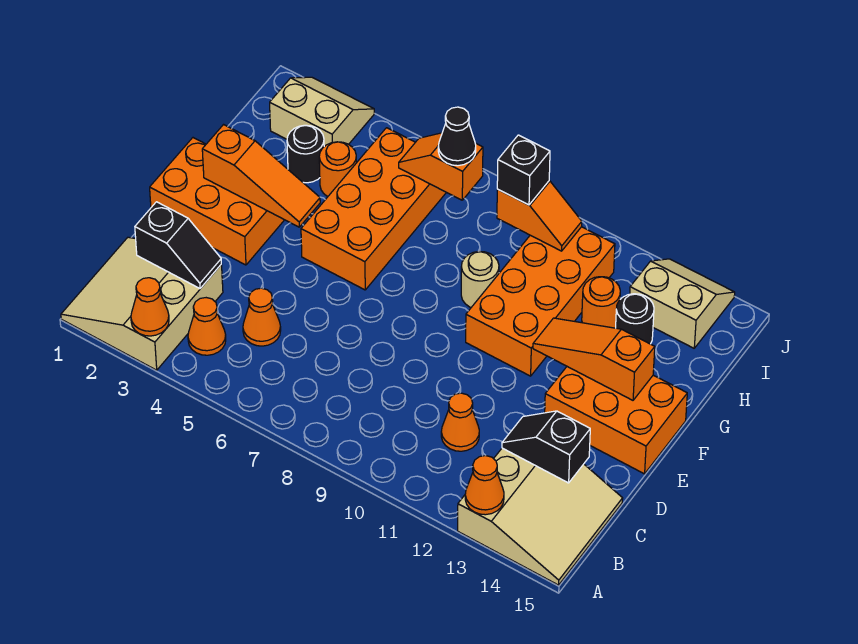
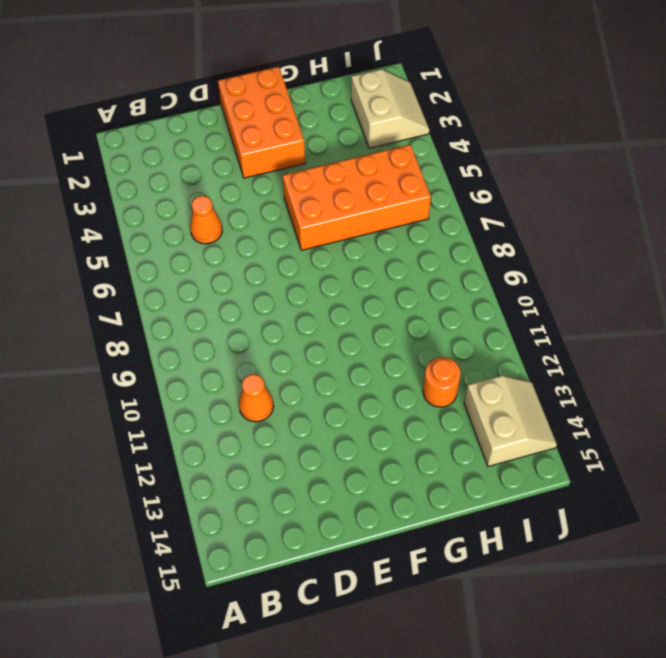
none -> tan 3x3 slope [61,237,223,370]
none -> tan 3x3 slope [458,448,623,585]
none -> orange 1x1 cone [188,298,226,355]

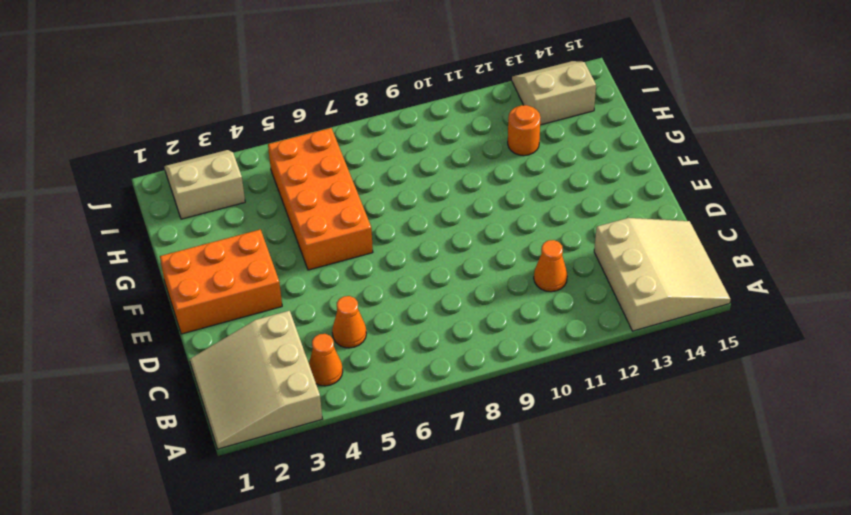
none -> orange 2x3 brick [545,367,687,474]
none -> orange 2x4 brick [466,227,615,376]
none -> tan 1x1 round brick [461,251,499,307]

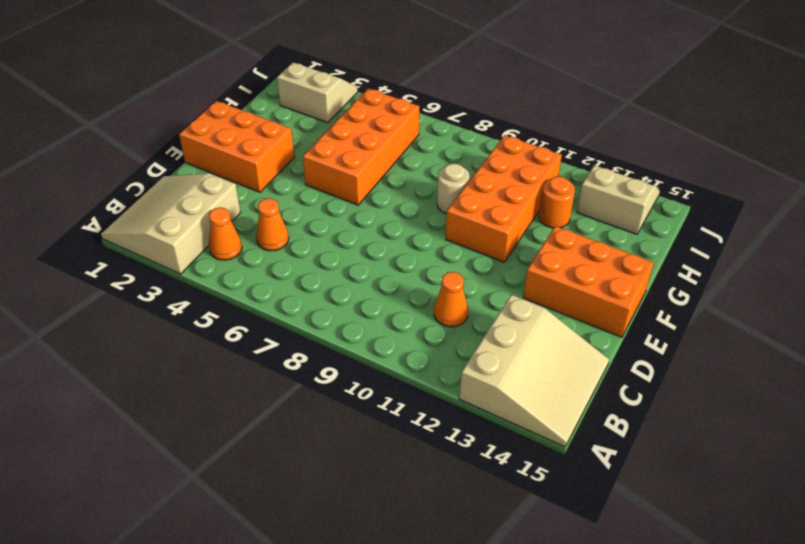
none -> black 1x1 round brick [287,125,324,183]
none -> orange 1x1 round brick [319,142,356,197]
none -> black 1x1 round brick [616,294,654,344]

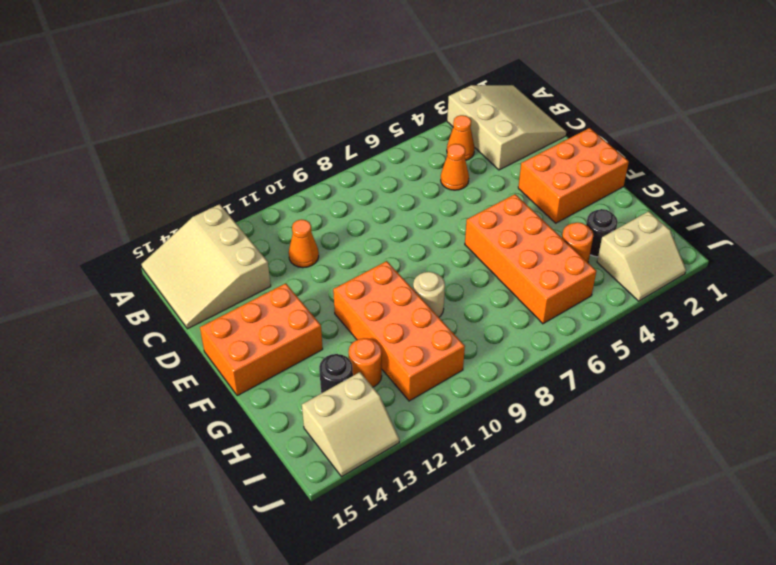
none -> orange 1x1 cone [131,278,169,336]
none -> orange 1x1 cone [465,456,504,515]
none -> black 1x2 slope [135,202,221,288]

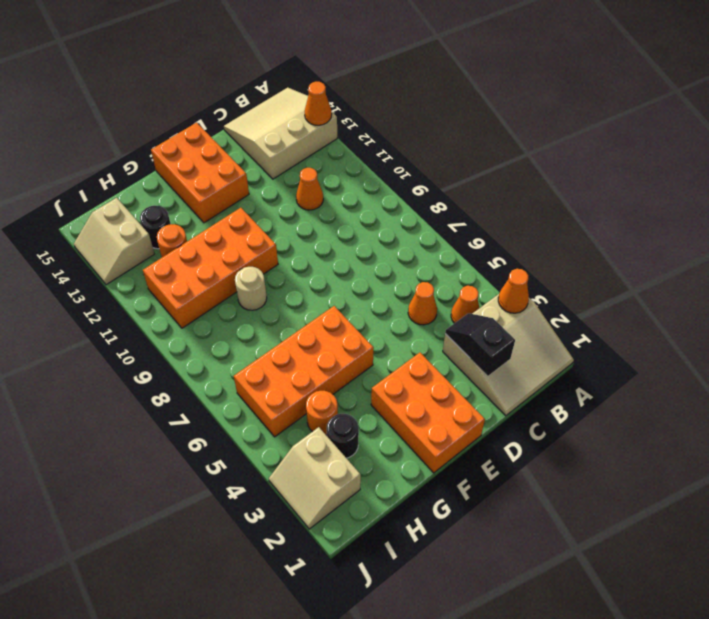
none -> black 1x2 slope [502,411,590,483]
none -> orange 1x3 slope [202,125,320,227]
none -> orange 1x3 slope [533,318,655,400]

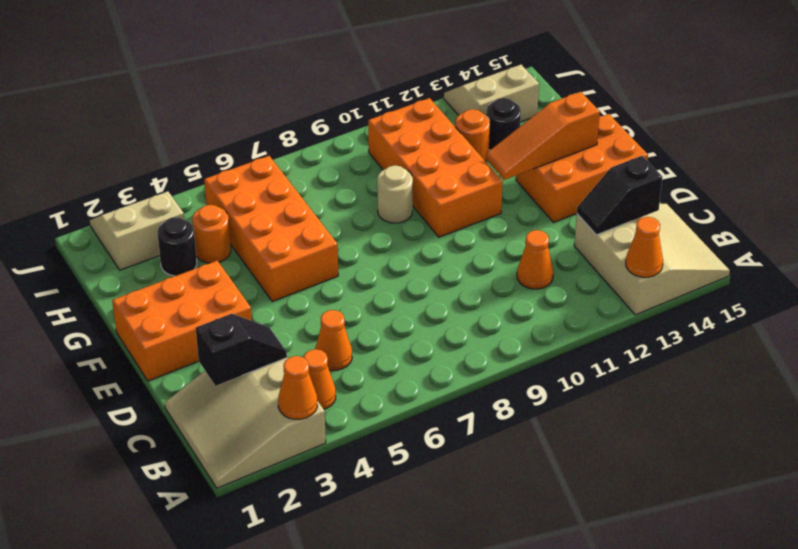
none -> orange 1x3 slope [202,125,320,227]
none -> orange 1x2 slope [399,133,483,200]
none -> orange 1x2 slope [497,181,582,251]

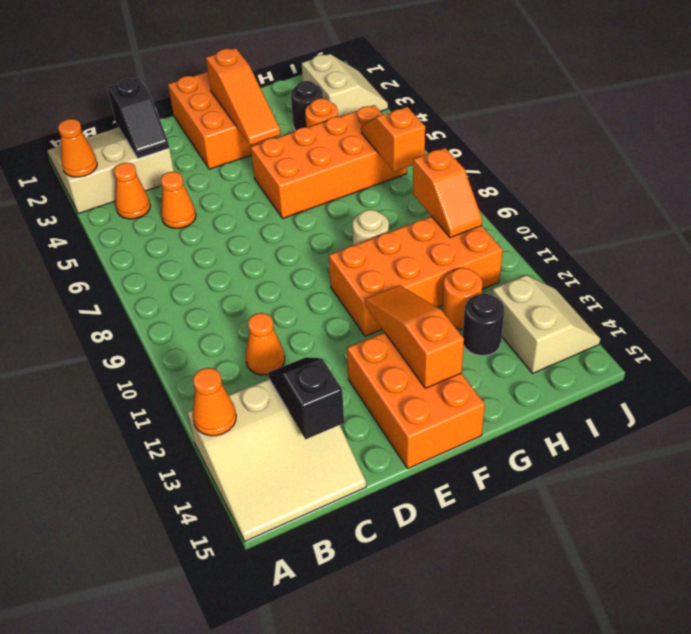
none -> black 1x1 cone [438,107,476,166]
none -> black 1x1 brick [497,135,550,205]

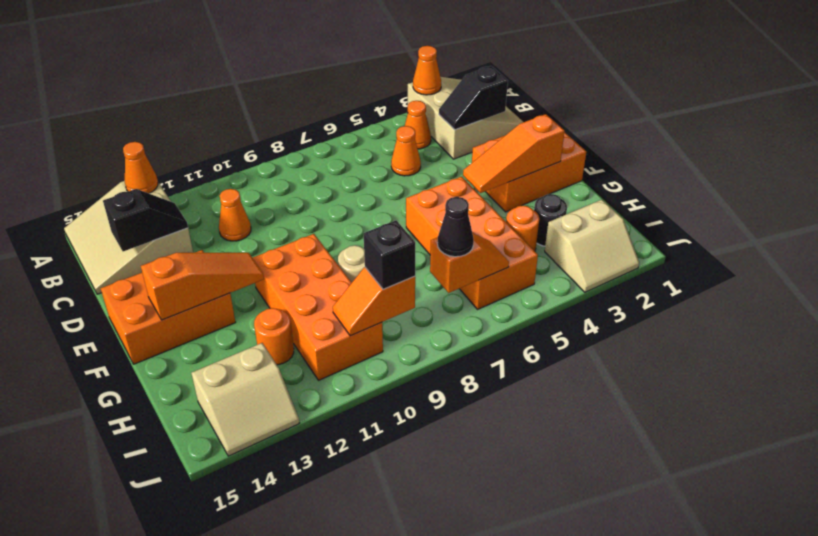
none -> black 1x1 round brick [616,294,654,344]

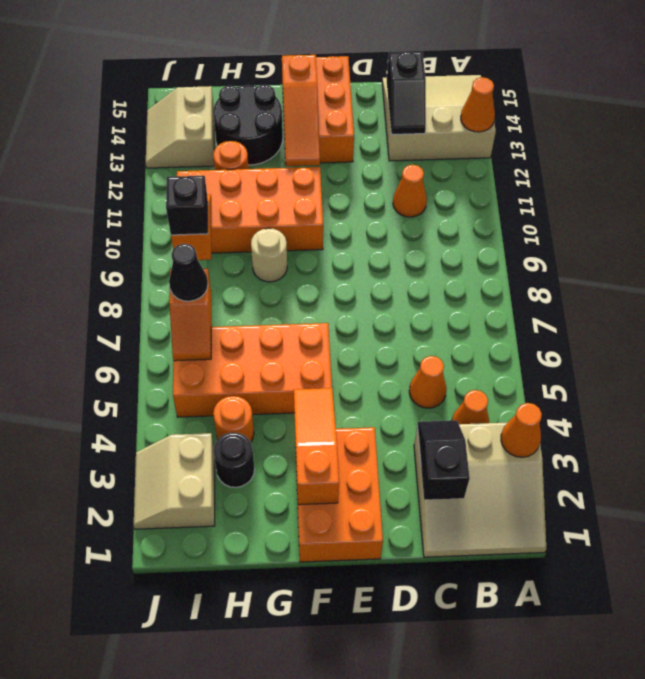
black 2x2 round brick [213,85,283,165] -> black 1x1 round brick [616,294,654,344]

